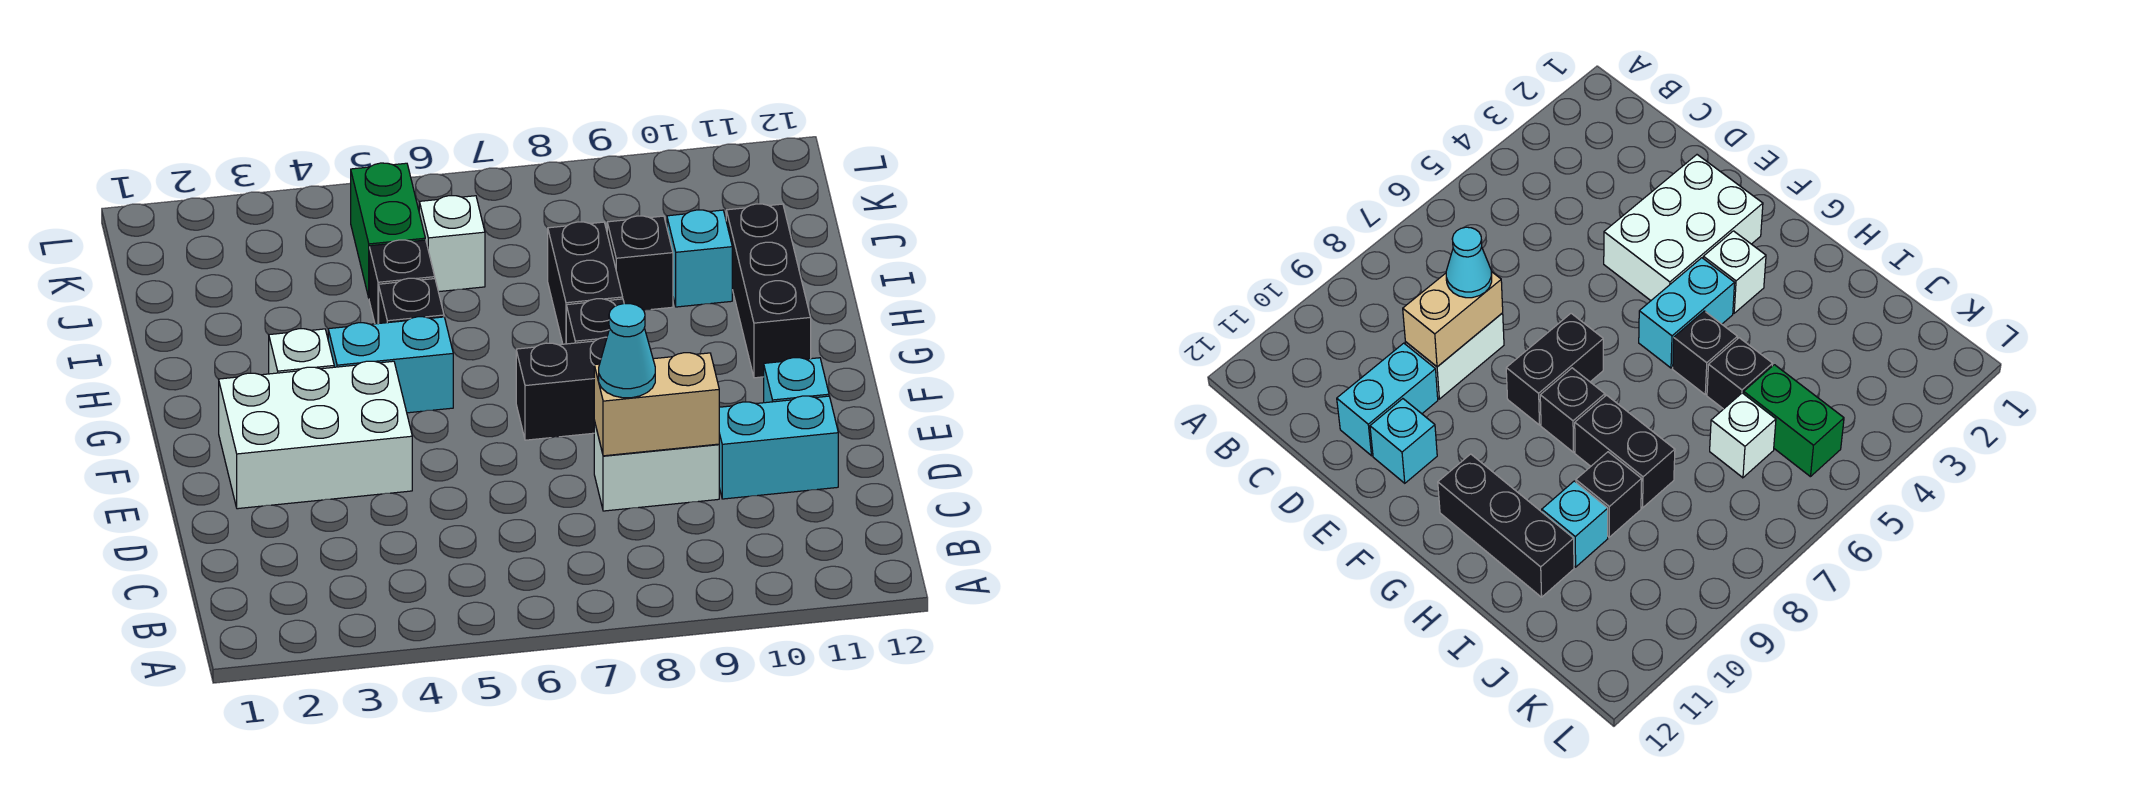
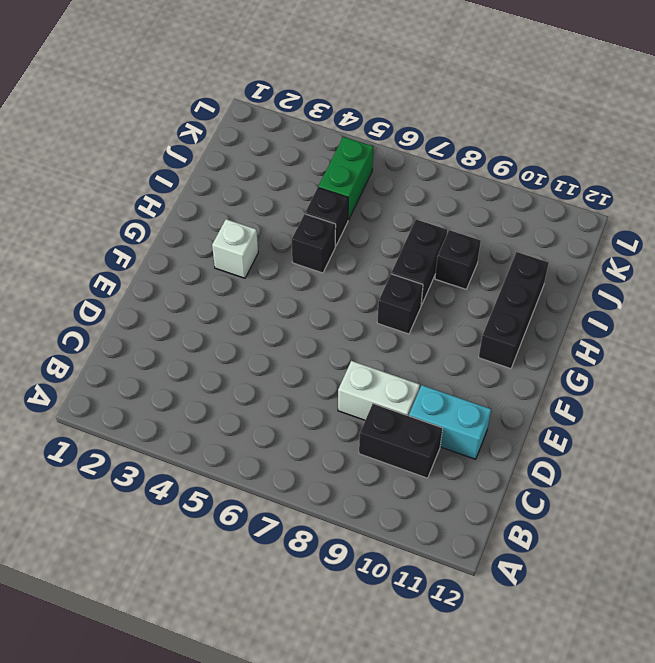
black 1x2 brick [359,404,443,478] -> black 1x2 brick moved to [516,337,607,440]
none -> white 2x3 brick [219,361,412,509]
none -> cyan 1x1 brick [764,358,829,403]
none -> cyan 1x2 brick [328,317,453,413]

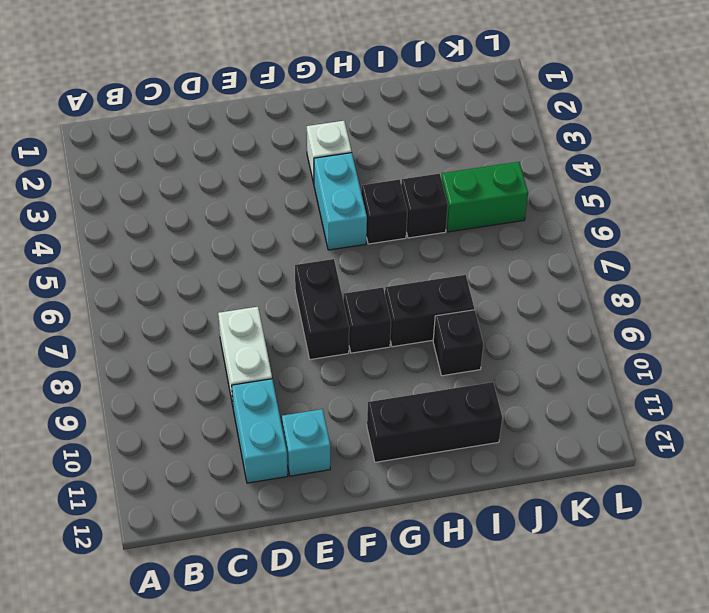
none -> white 2x3 brick [219,361,412,509]
none -> cyan 1x1 brick [667,210,732,307]
none -> white 1x1 brick [419,196,485,292]

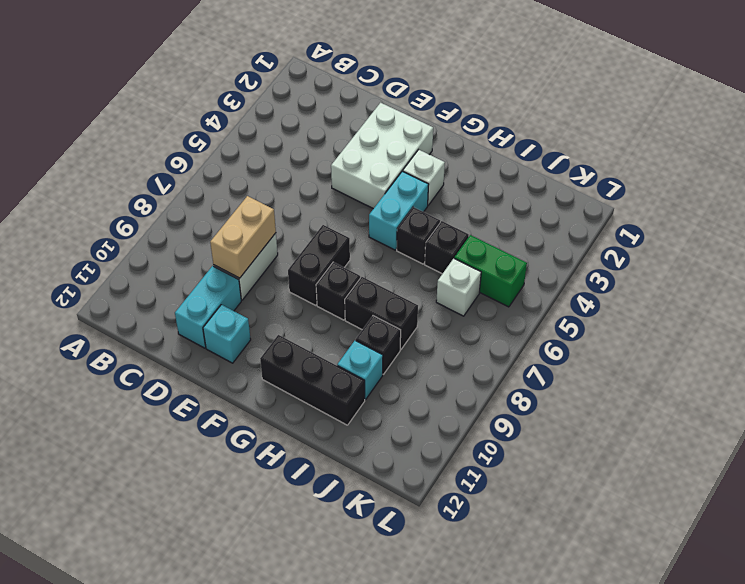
none -> cyan 1x1 cone [599,303,655,398]

